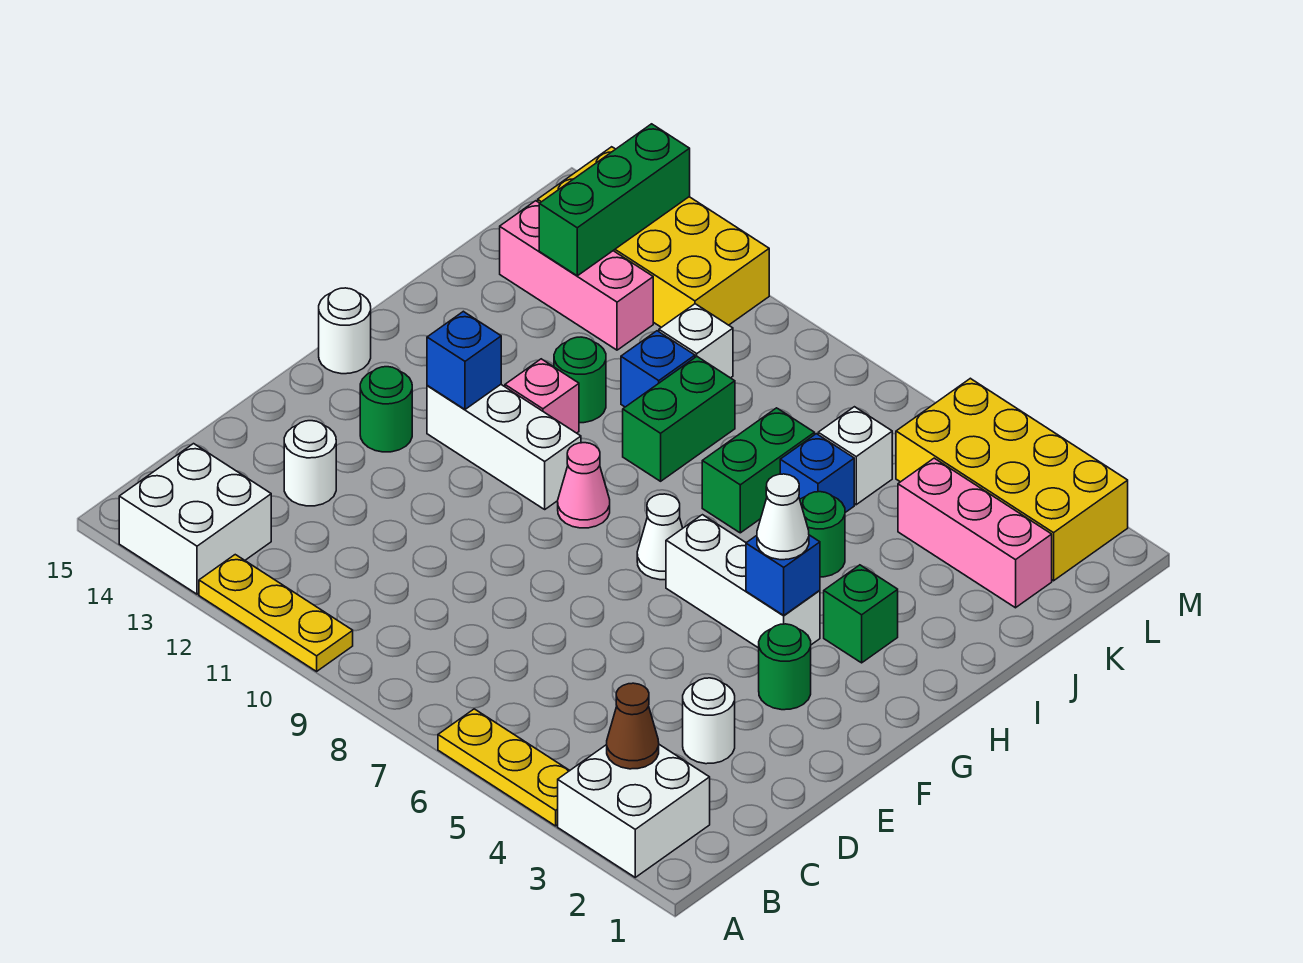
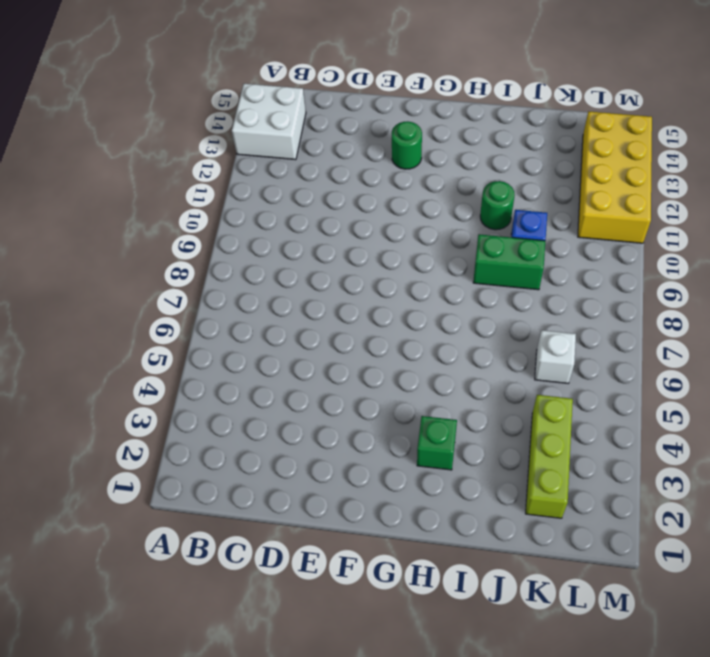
lime 1x3 brick [526,395,573,518] -> pink 1x3 brick [898,458,1052,608]
none -> white 2x2 brick [558,745,710,877]
none -> yellow 1x3 plate [438,709,570,826]
none -> yellow 1x3 plate [199,555,353,671]
none -> white 1x1 round brick [683,678,735,764]

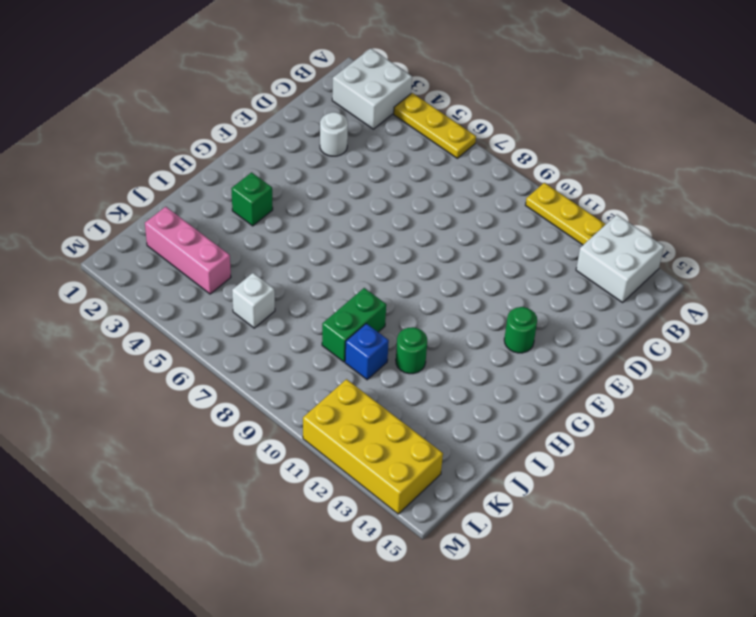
none -> white 1x1 round brick [284,421,336,506]
none -> green 1x1 round brick [759,624,811,710]
none -> white 1x3 brick [666,515,820,648]
none -> white 1x1 cone [637,494,683,580]

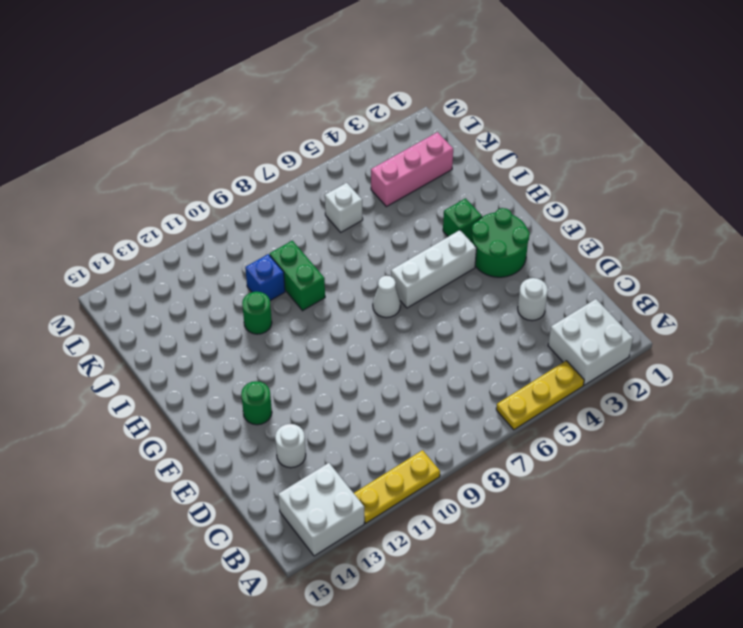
green 2x2 round brick [472,208,530,277] -> green 1x1 round brick [759,624,811,710]
none -> pink 1x1 cone [558,443,610,528]
none -> white 1x3 brick [427,385,581,509]
none -> white 1x1 round brick [319,288,371,374]
none -> pink 1x1 brick [505,359,579,433]

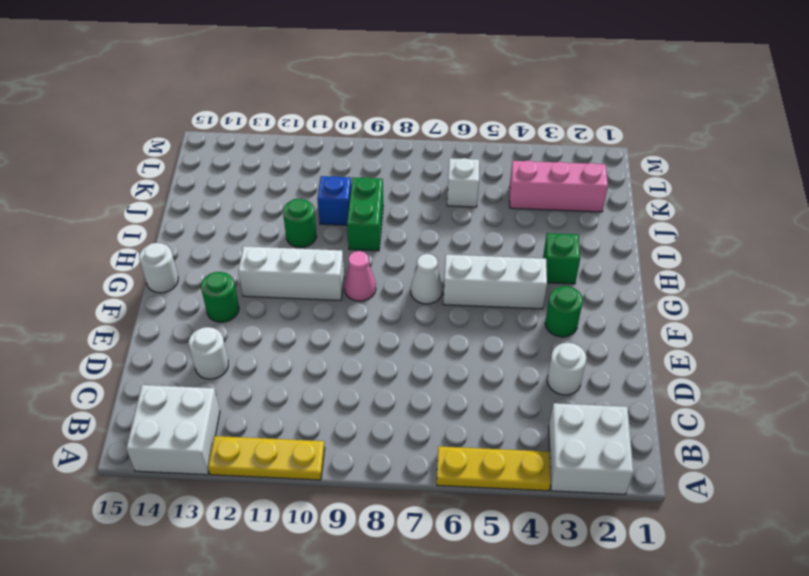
none -> pink 1x1 brick [505,359,579,433]
none -> green 1x1 round brick [800,492,845,577]
none -> green 1x2 brick [702,408,815,533]
none -> blue 1x1 brick [780,434,854,512]

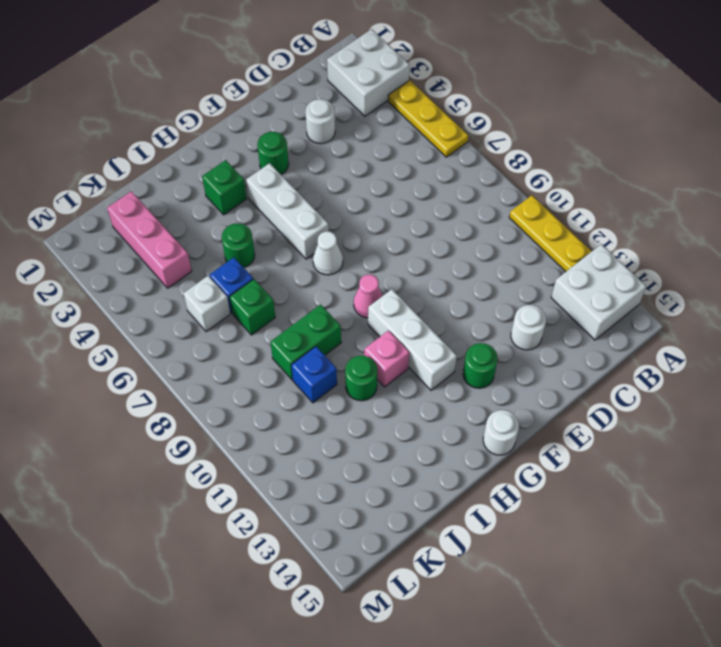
green 1x1 brick [230,279,275,335] -> green 1x2 brick [702,408,815,533]
none -> white 1x1 brick [659,304,733,378]
none -> pink 1x3 brick [500,201,653,350]
none -> yellow 2x4 brick [896,378,1128,581]
none -> yellow 2x4 brick [538,147,769,327]

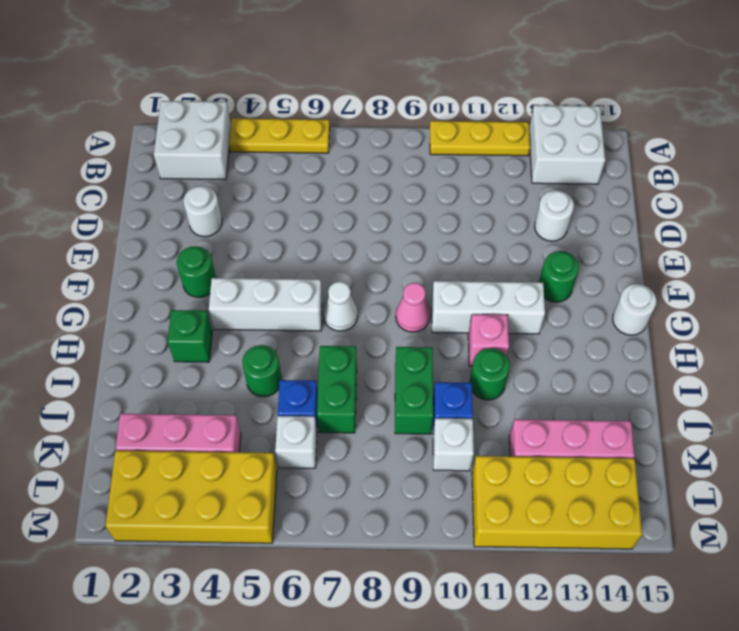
none -> brown 1x1 cone [607,683,659,769]
none -> blue 1x1 brick [746,535,820,616]
none -> blue 1x1 brick [427,311,501,409]
none -> green 1x3 brick [539,124,690,276]

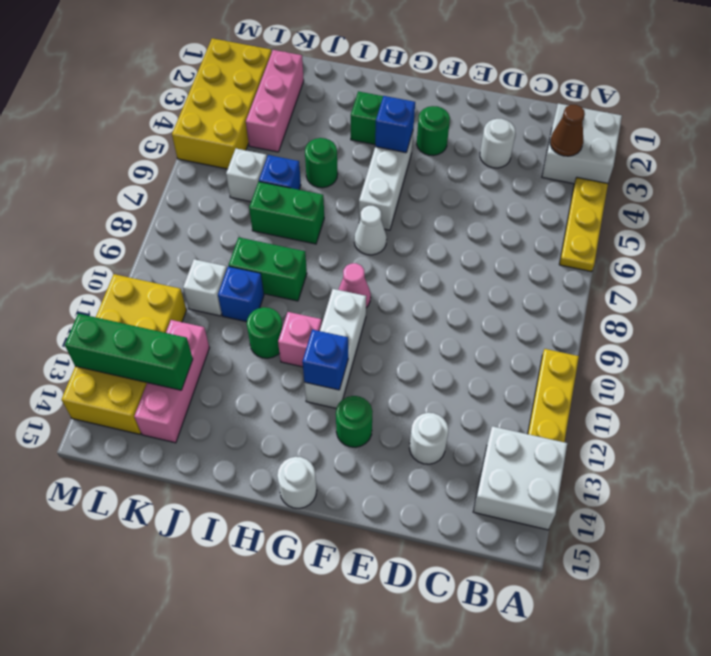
none -> white 1x1 cone [757,474,809,560]

